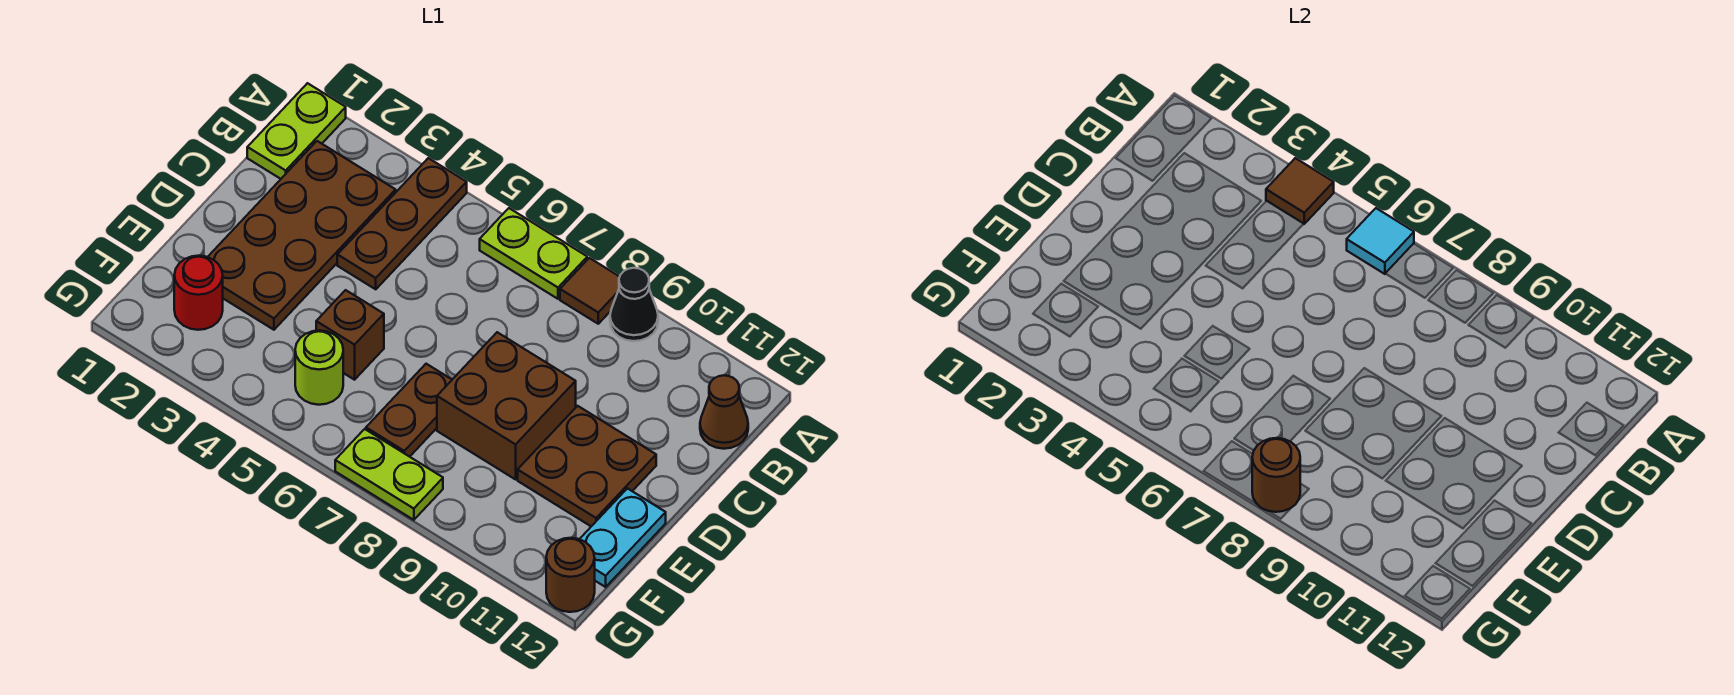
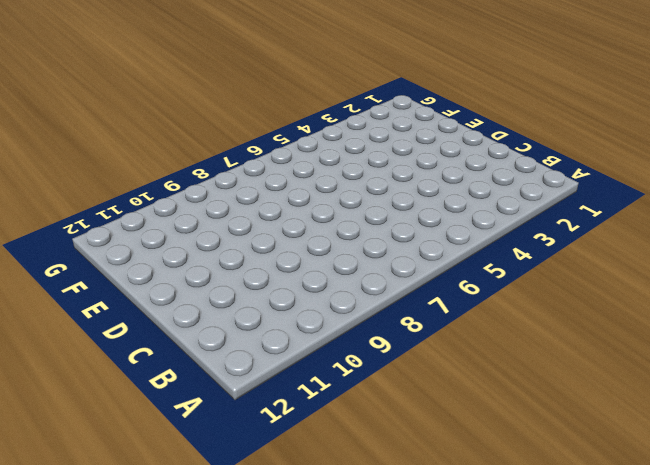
none -> lime 1x2 plate [247,83,346,179]
none -> brown 1x3 plate [337,158,467,289]
none -> lime 1x2 plate [480,208,587,299]

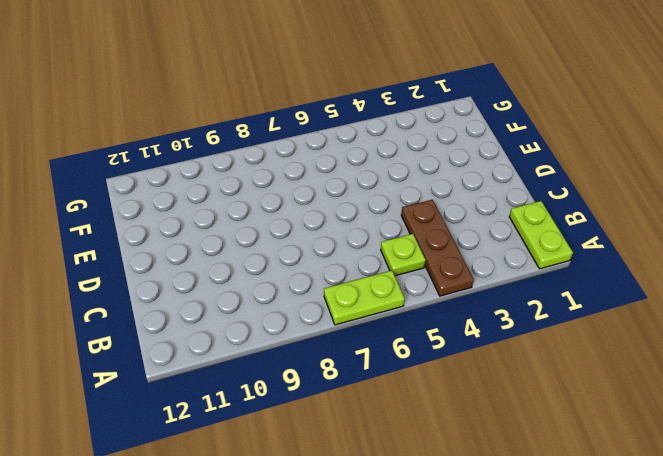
lime 1x1 plate [381,234,426,276] -> none
none -> brown 1x1 tile [560,258,620,324]
none -> black 1x1 cone [610,268,658,341]
none -> brown 2x4 plate [208,141,396,330]

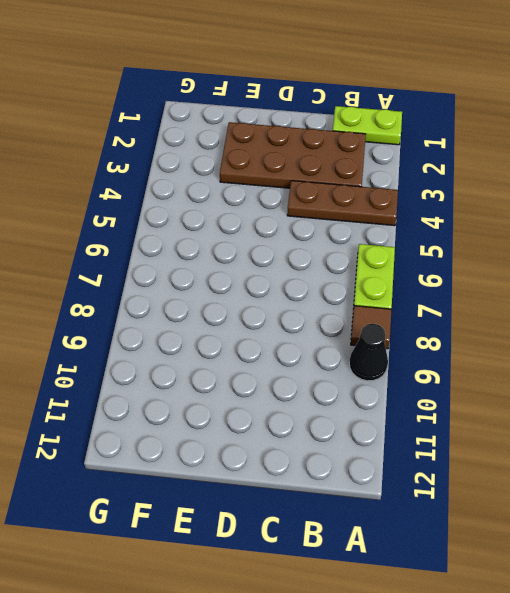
none -> brown 1x1 cone [700,375,748,449]
none -> brown 2x2 brick [437,332,576,479]
none -> brown 2x2 plate [518,406,656,526]

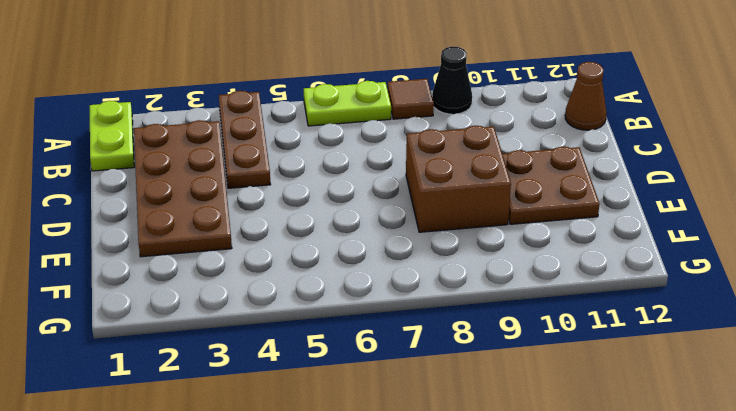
none -> brown 1x1 brick [316,290,384,380]
none -> brown 1x2 plate [366,364,452,457]
none -> cyan 1x2 plate [580,488,666,587]

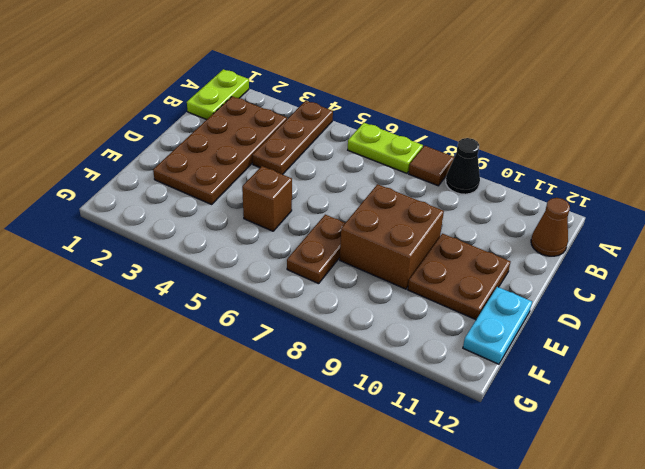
none -> red 1x1 round brick [174,256,223,330]
none -> lime 1x1 round brick [295,330,343,405]
none -> lime 1x2 plate [335,429,443,520]

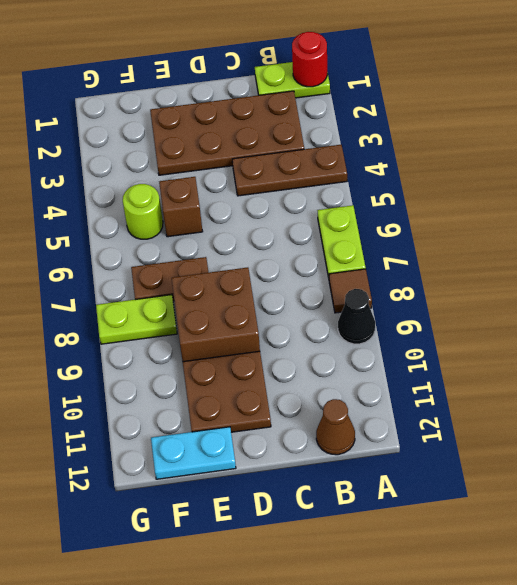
red 1x1 round brick [292,32,327,87] -> red 1x1 round brick moved to [174,256,223,330]
lime 1x2 plate [96,295,177,344] -> lime 1x2 plate turned to [335,429,443,520]
none -> brown 1x1 round brick [546,538,595,612]
none -> brown 1x1 tile [1266,158,1334,224]
none -> cyan 1x1 tile [1347,208,1414,274]

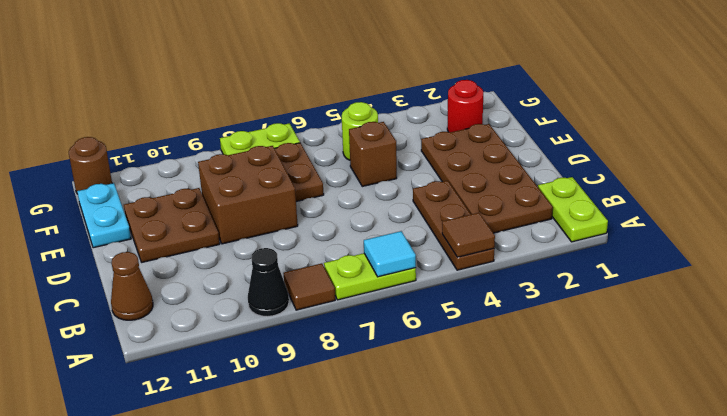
none -> brown 1x1 round brick [1252,438,1300,512]

